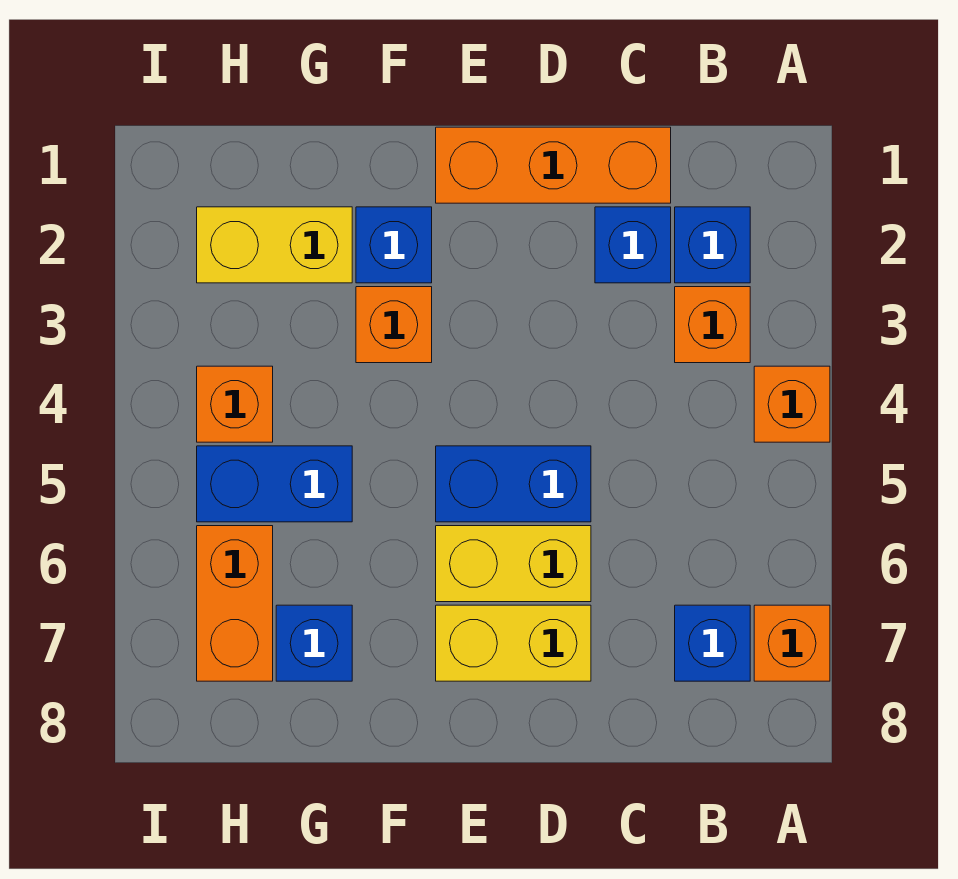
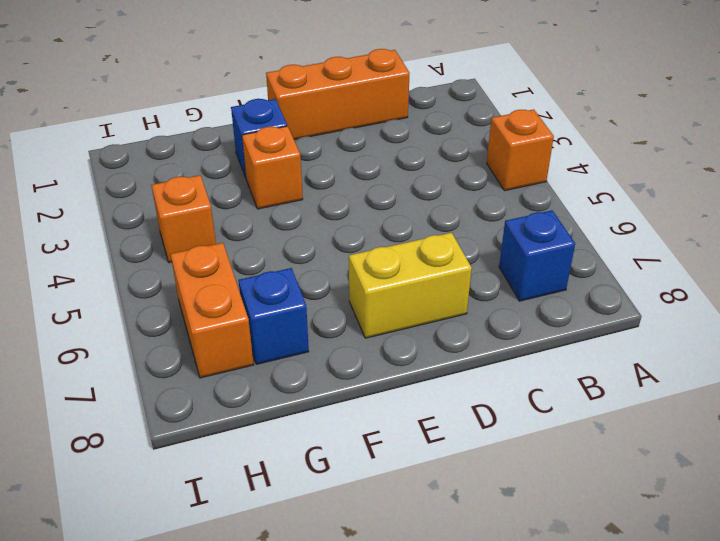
none -> orange 1x1 brick [754,605,830,681]
none -> blue 1x1 brick [675,207,750,283]
none -> orange 1x1 brick [675,287,750,363]

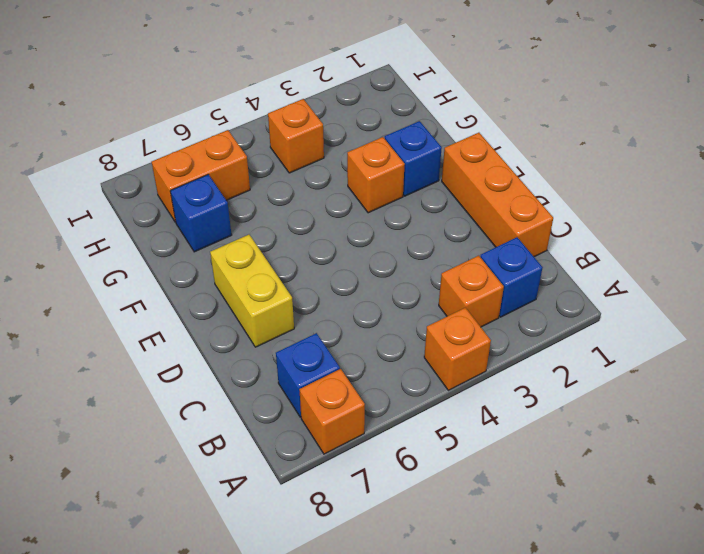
none -> blue 1x1 brick [595,207,671,283]
none -> blue 1x2 brick [436,446,591,522]
none -> yellow 1x2 brick [436,526,591,602]

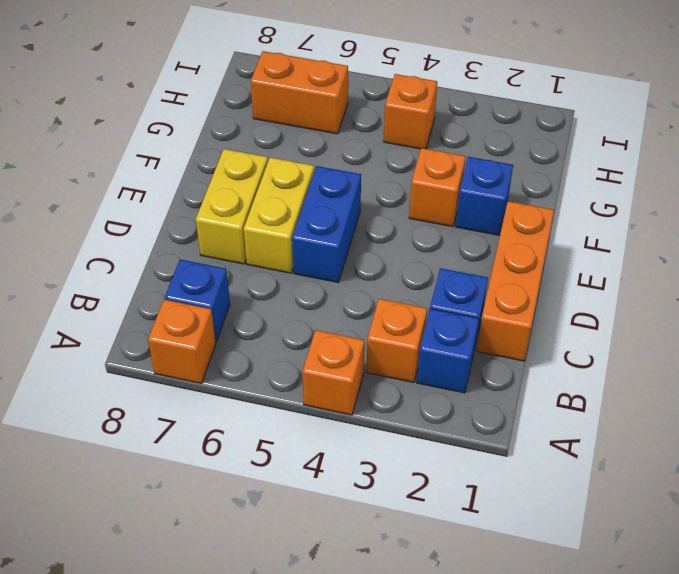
none -> yellow 1x2 brick [197,207,352,283]
none -> blue 1x2 brick [197,446,352,522]
none -> blue 1x1 brick [276,605,352,681]

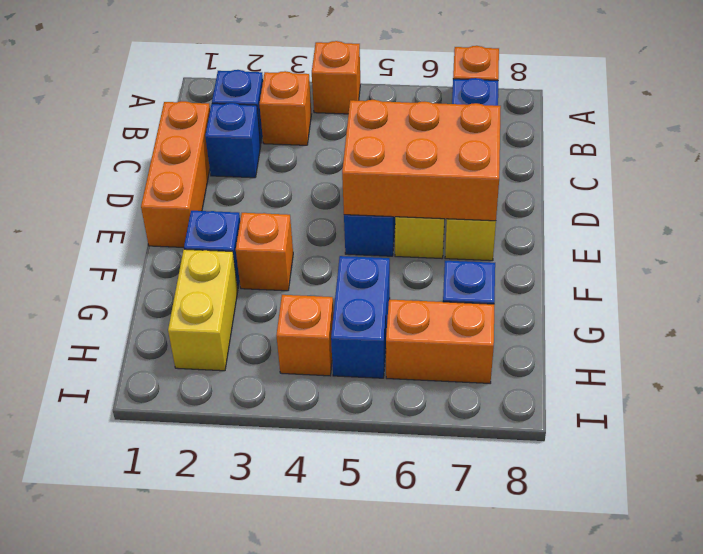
orange 2x3 brick [342,100,501,221] -> none

